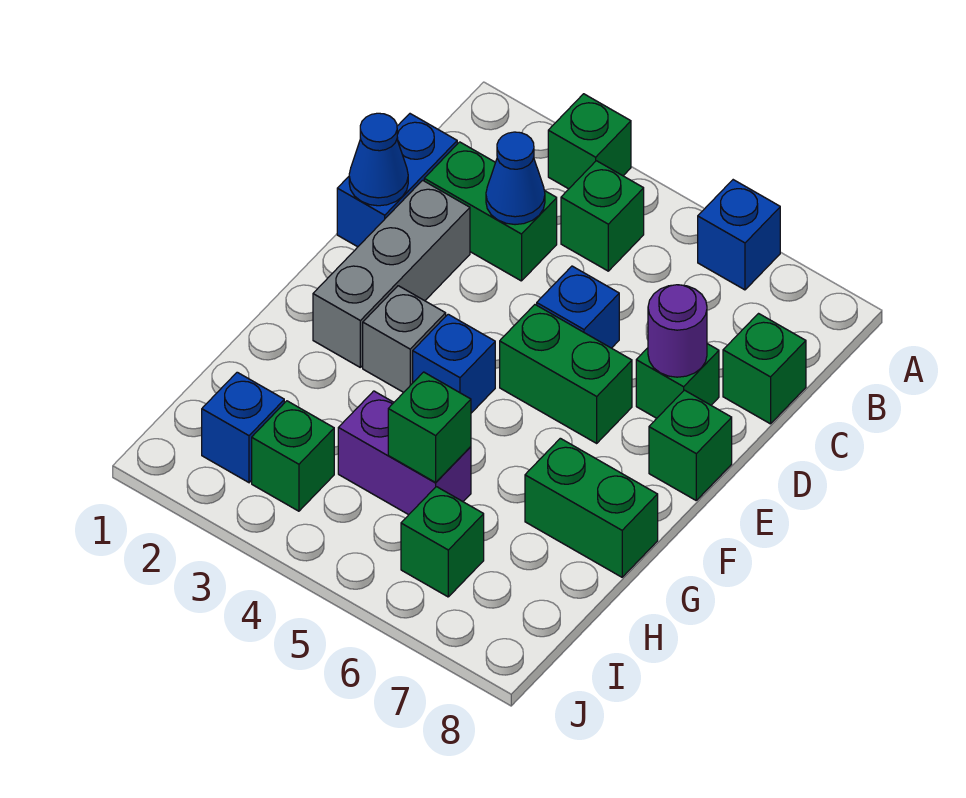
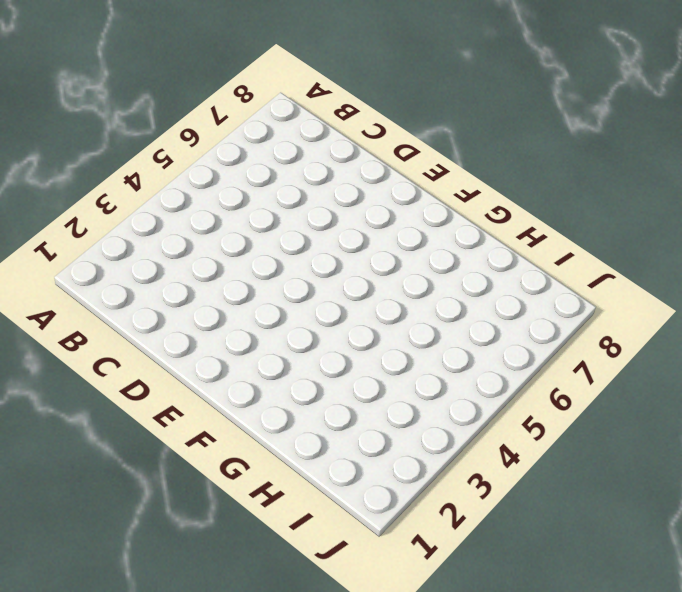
none -> green 1x1 brick [548,94,631,189]
none -> blue 1x1 brick [698,180,780,290]
none -> green 1x1 brick [561,161,644,271]

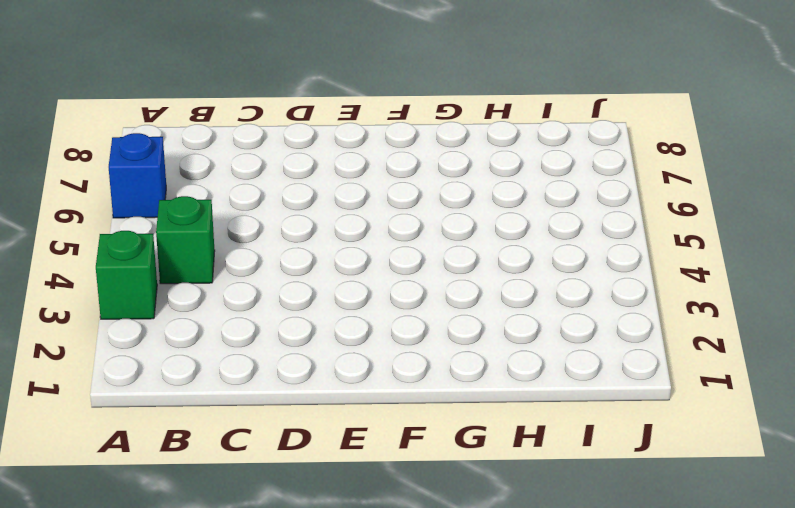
none -> blue 1x2 brick [337,114,457,247]
none -> green 1x2 brick [424,142,557,281]
none -> green 1x1 brick [723,314,806,424]

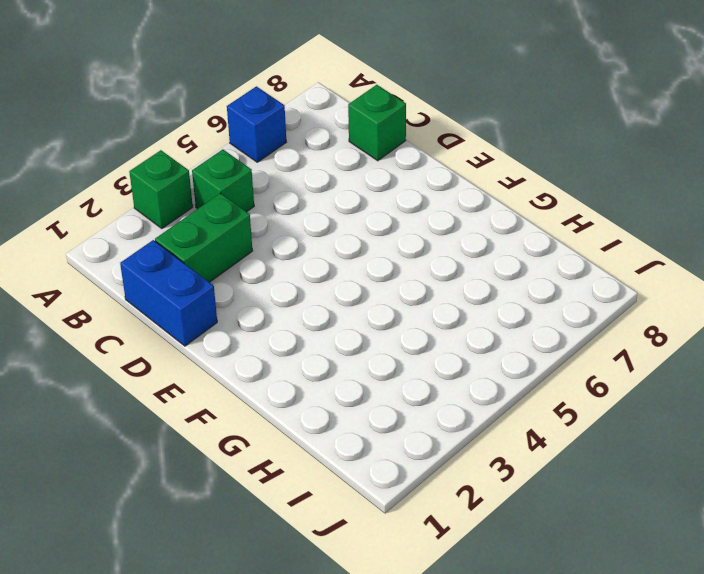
none -> grey 1x3 brick [313,180,470,367]
none -> blue 1x1 brick [537,266,619,348]
none -> green 1x1 brick [636,344,719,418]

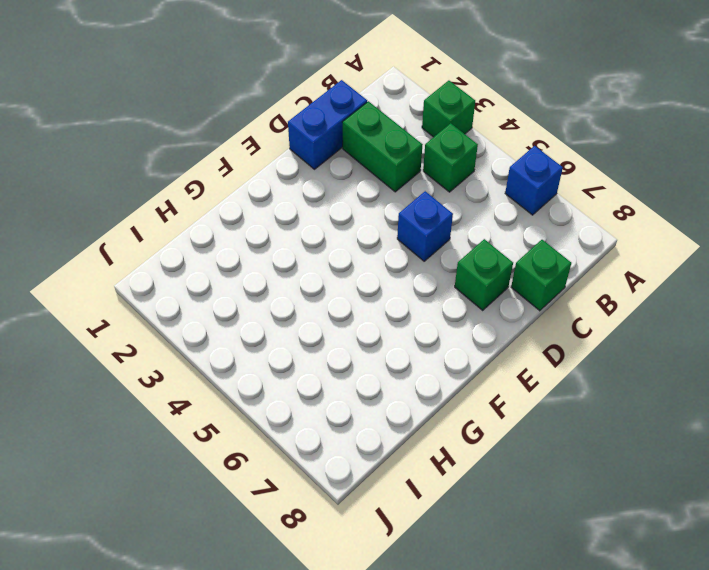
none -> grey 1x3 brick [313,180,470,367]
none -> green 1x2 brick [500,305,632,443]
none -> green 1x1 brick [649,390,732,500]

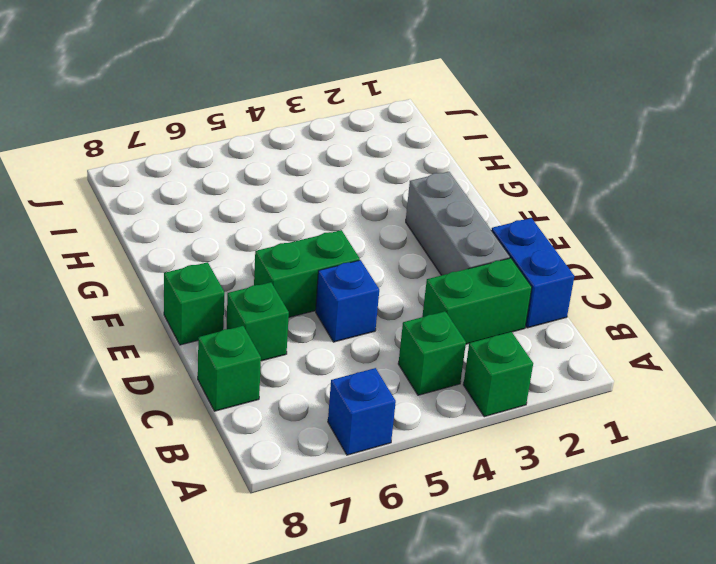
none -> grey 1x1 brick [363,286,446,392]
none -> blue 1x1 brick [413,314,495,413]
none -> green 1x2 brick [525,438,658,577]

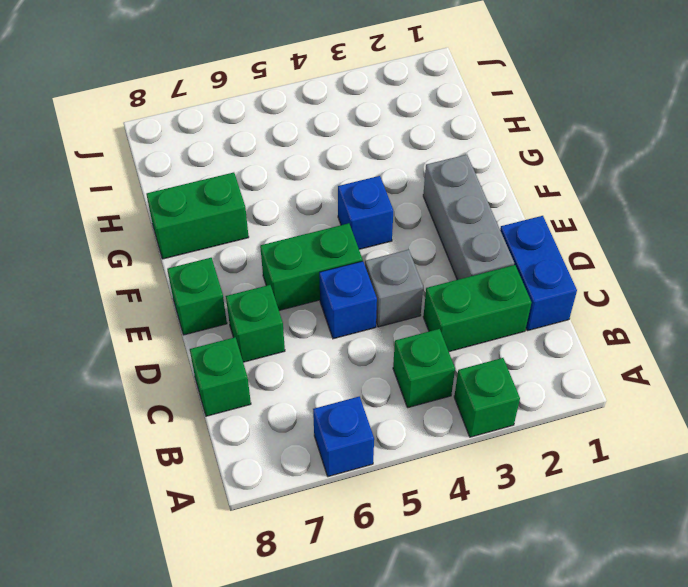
grey 1x1 brick [365,250,423,327] -> grey 1x1 brick moved to [363,286,446,392]
none -> purple 1x2 brick [338,391,471,515]
none -> blue 1x1 brick [202,372,284,483]
none -> green 1x1 brick [252,401,334,511]

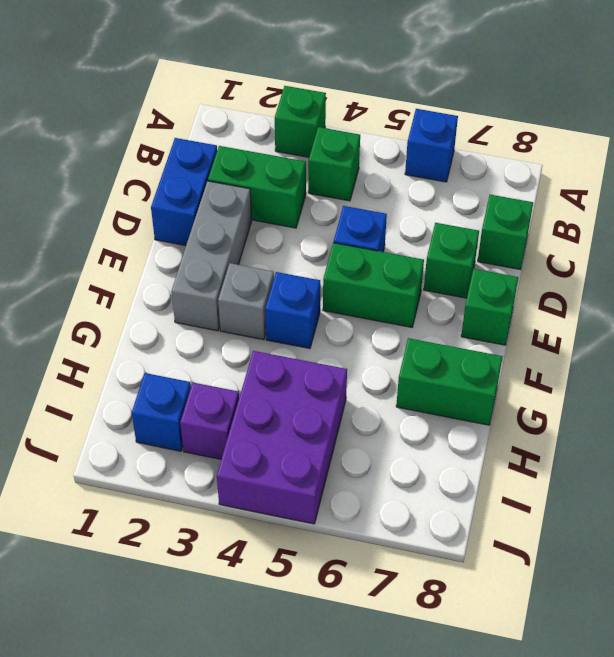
purple 2x3 brick [217,351,347,524] -> purple 1x2 brick [338,391,471,515]
purple 1x1 brick [180,383,239,459] -> green 1x1 brick [252,401,334,511]
none -> green 1x1 brick [401,487,484,597]
none -> blue 1x1 cone [486,132,545,225]
none -> blue 1x1 cone [349,113,408,206]

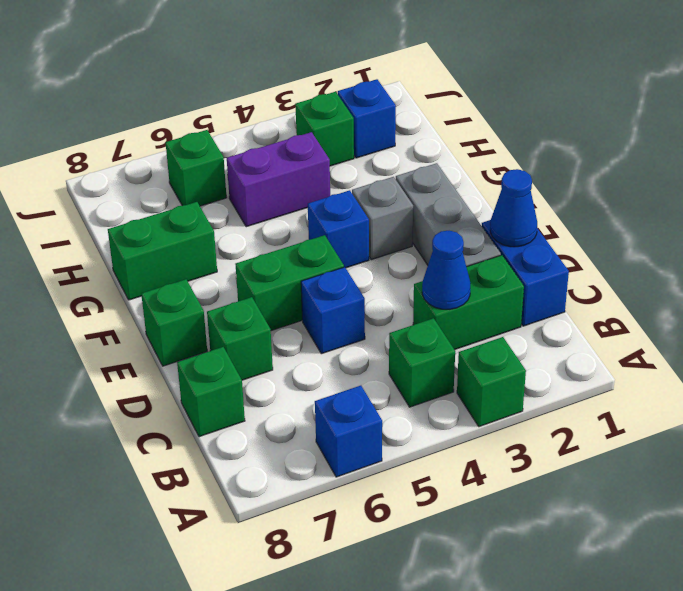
none -> purple 1x1 round brick [648,285,707,377]
none -> green 1x1 brick [388,372,471,482]

